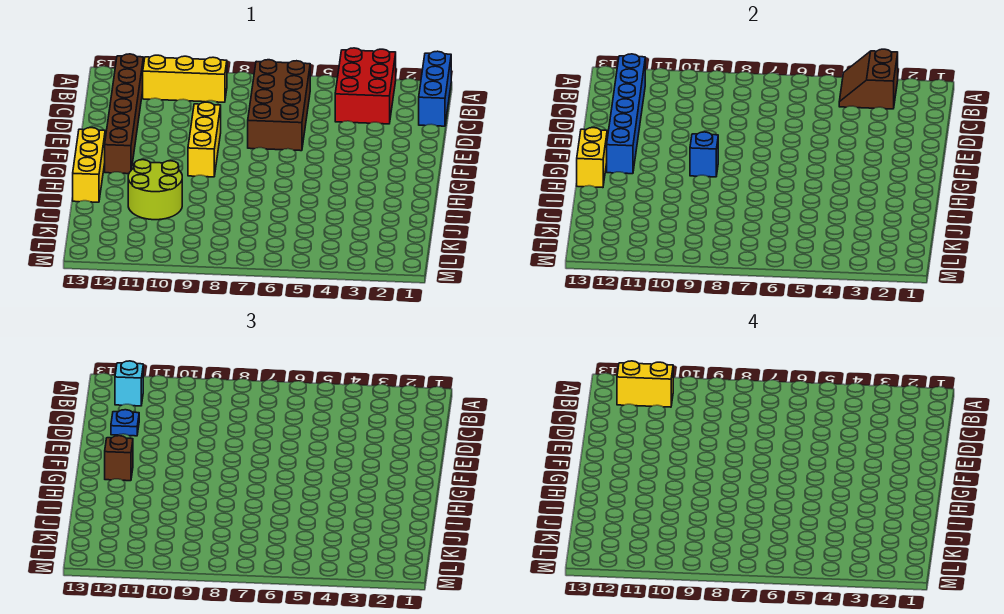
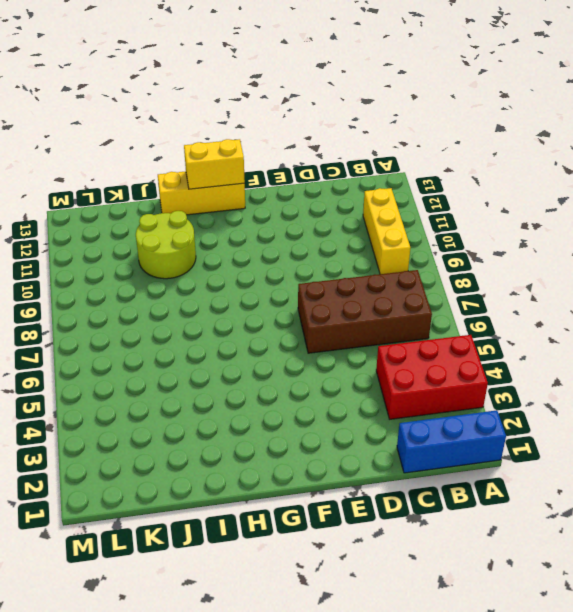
none -> brown 1x6 brick [105,54,143,174]
none -> yellow 1x3 brick [188,102,221,177]
none -> brown 2x2 slope [839,49,898,109]

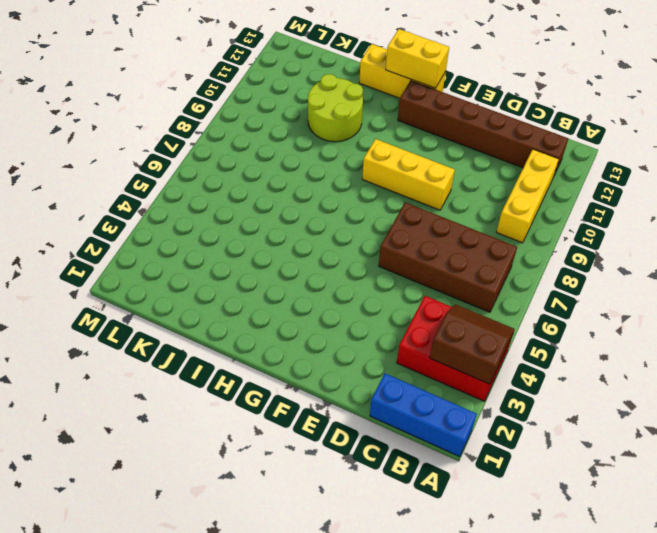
none -> blue 1x6 brick [607,54,645,174]
none -> blue 1x1 brick [690,132,718,177]
none -> cyan 1x1 brick [115,361,143,406]

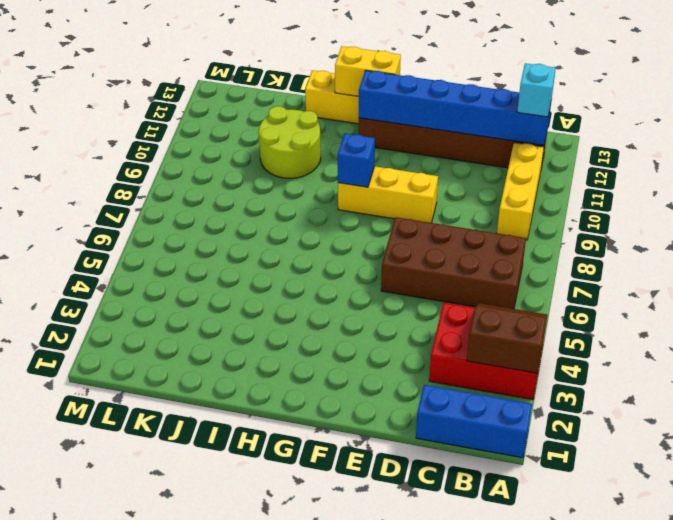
none -> blue 1x1 plate [111,410,139,436]
none -> brown 1x1 brick [105,436,133,481]
none -> yellow 1x2 brick [617,361,673,407]

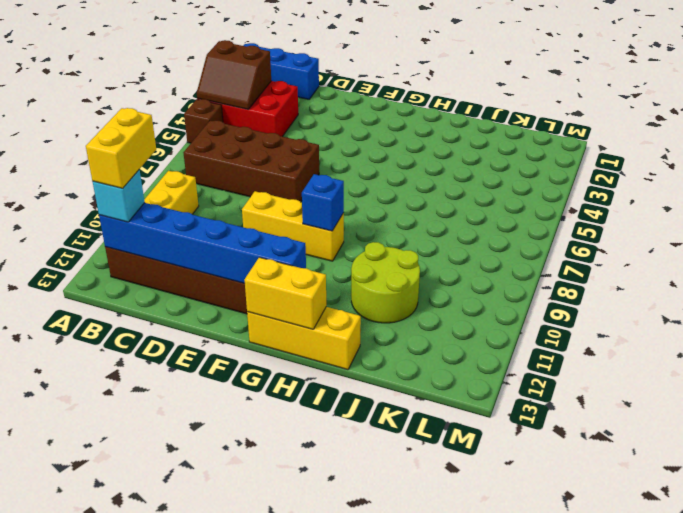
brown 1x1 brick [184,99,223,143] -> brown 1x1 brick moved to [105,436,133,481]
none -> blue 1x1 plate [111,410,139,436]

